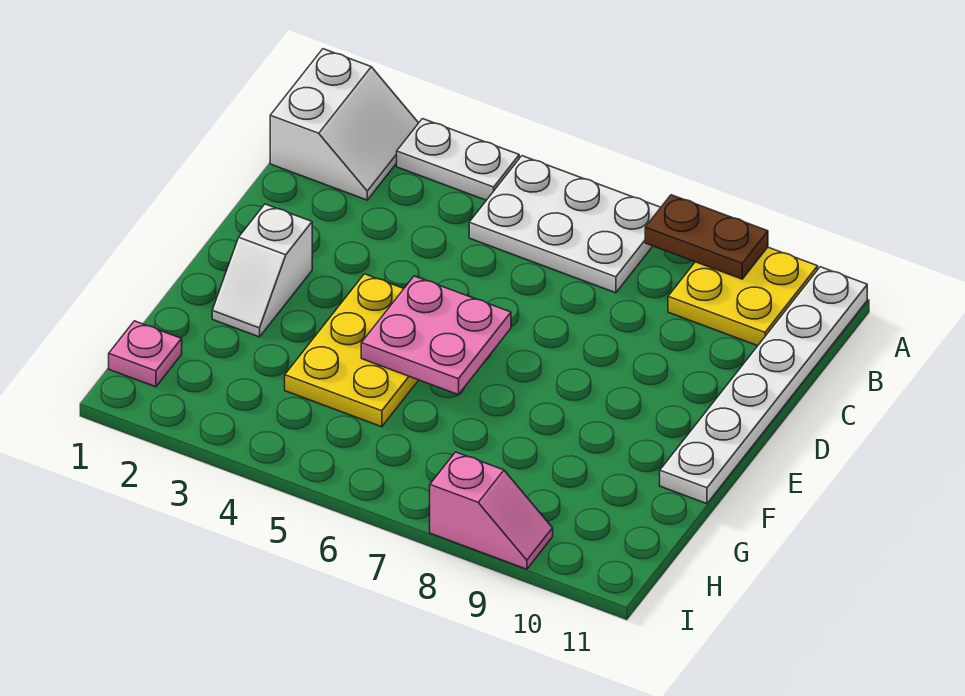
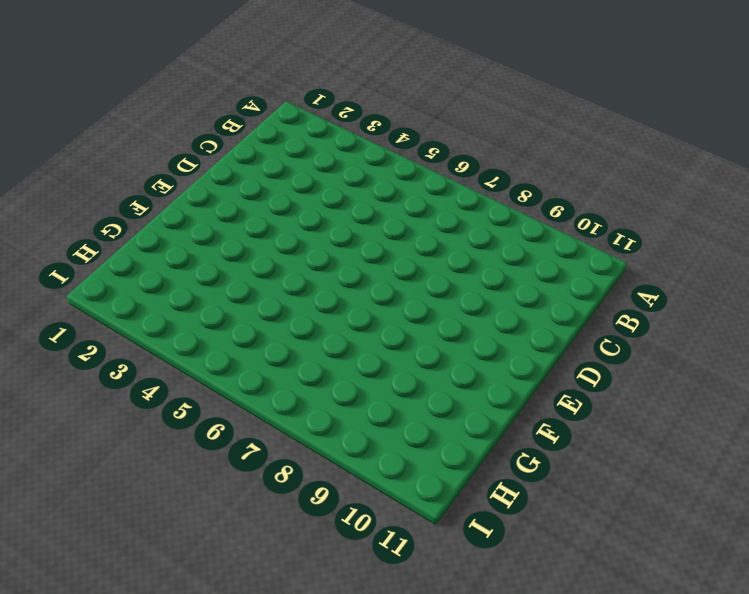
none -> white 2x2 slope [270,49,418,200]
none -> white 1x2 plate [397,119,519,200]

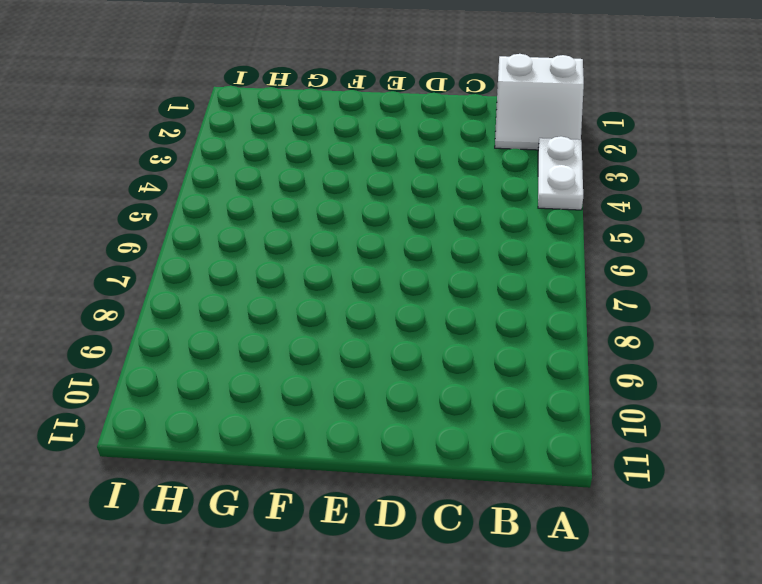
none -> white 2x3 plate [469,156,661,293]
none -> yellow 2x2 plate [668,247,818,346]

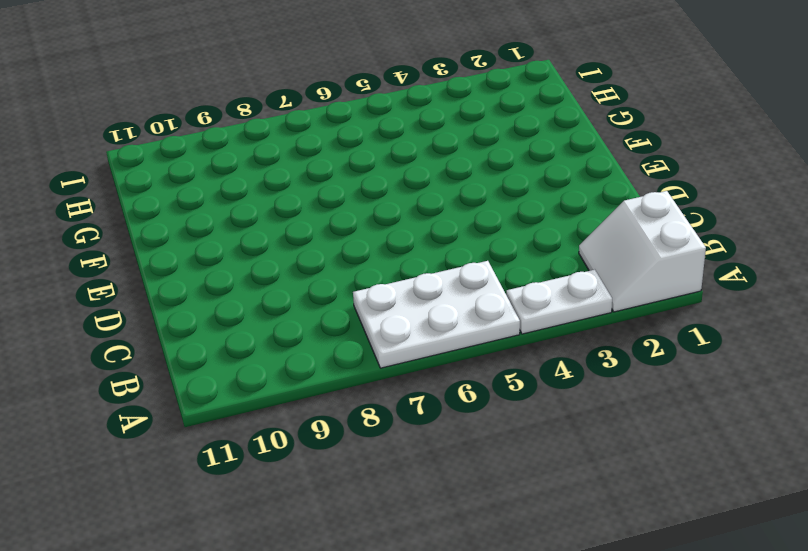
none -> yellow 2x2 plate [668,247,818,346]
none -> white 1x6 plate [660,267,867,504]

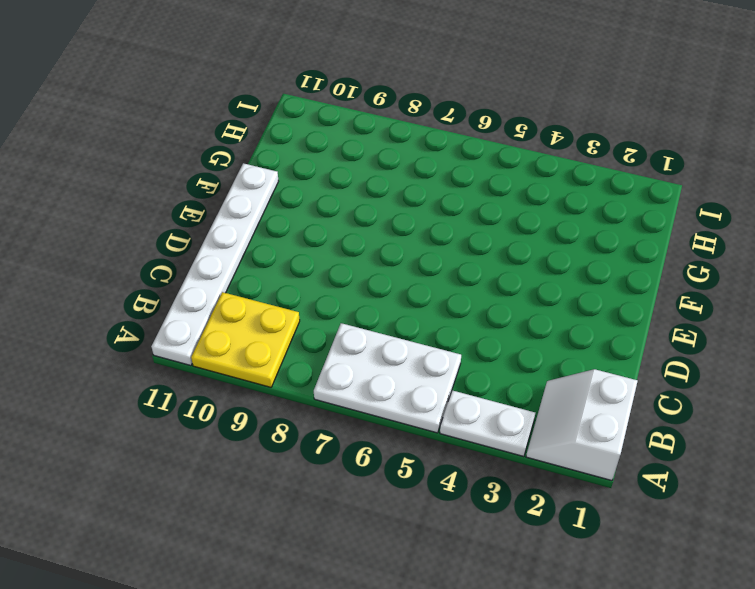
none -> white 1x2 slope [212,204,312,337]
none -> yellow 2x3 plate [285,274,418,427]

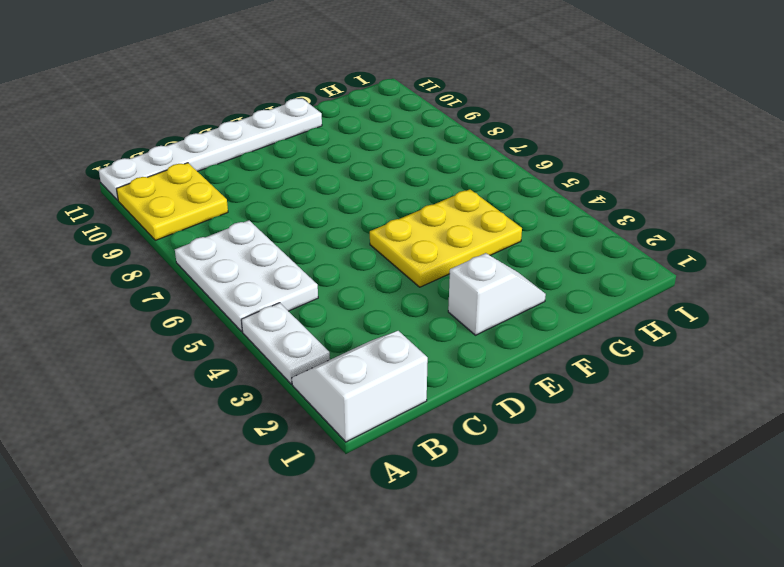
none -> pink 1x1 plate [109,321,182,387]
none -> pink 1x2 slope [430,452,553,569]

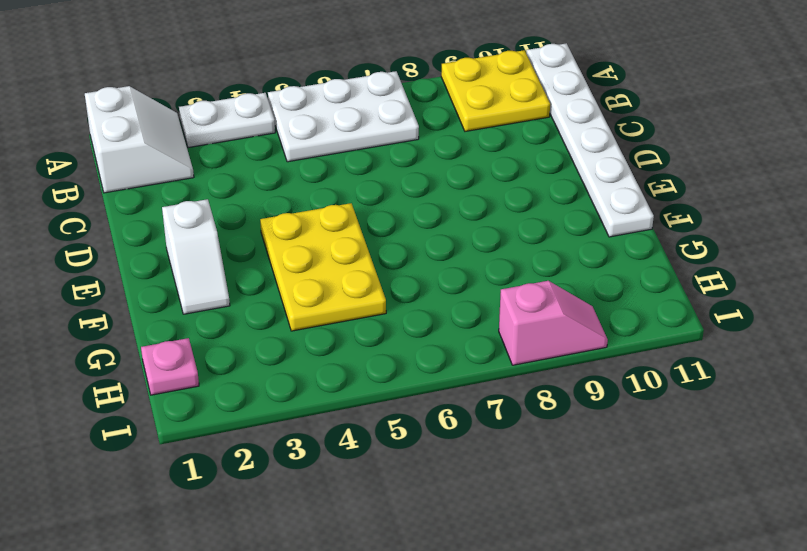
none -> brown 1x2 plate [645,195,768,279]
none -> pink 2x2 plate [361,276,511,395]

